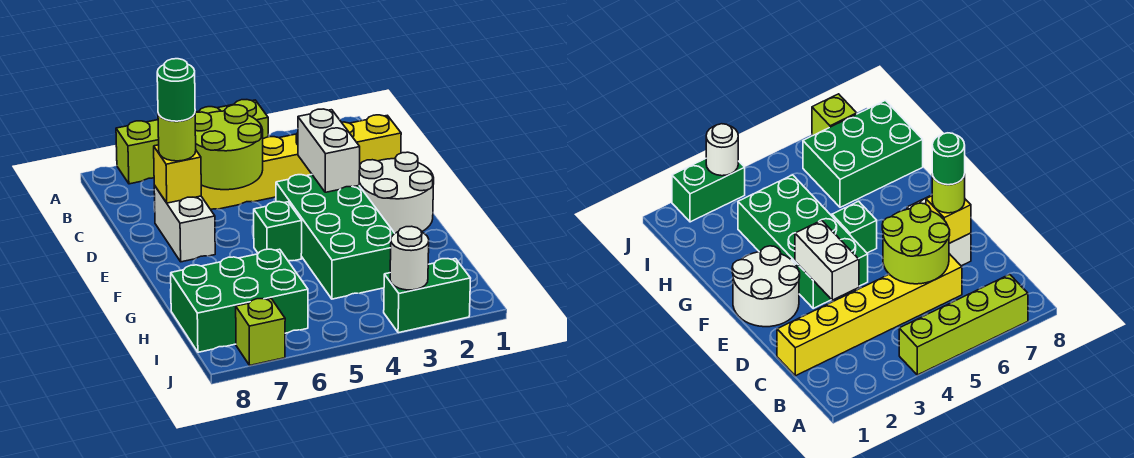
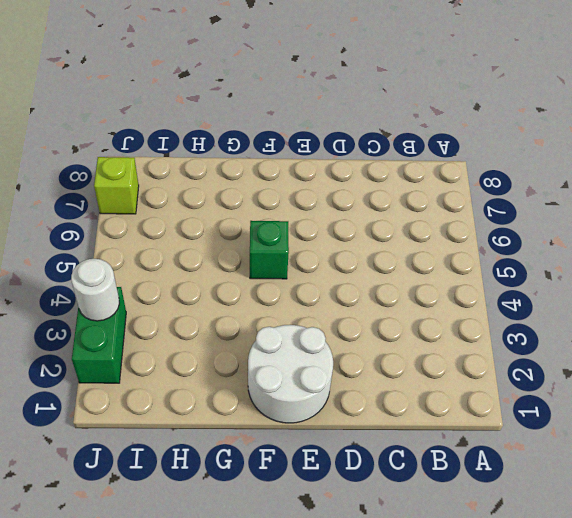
none -> lime 1x4 brick [116,100,268,184]
none -> yellow 1x6 brick [201,115,401,209]
none -> white 1x2 brick [154,185,215,262]

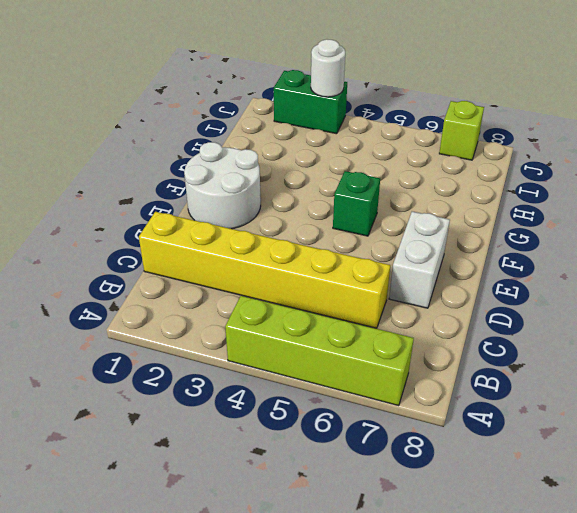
none -> green 2x4 brick [276,175,395,299]
none -> green 2x3 brick [171,249,308,352]
none -> lime 2x2 round brick [195,105,263,190]

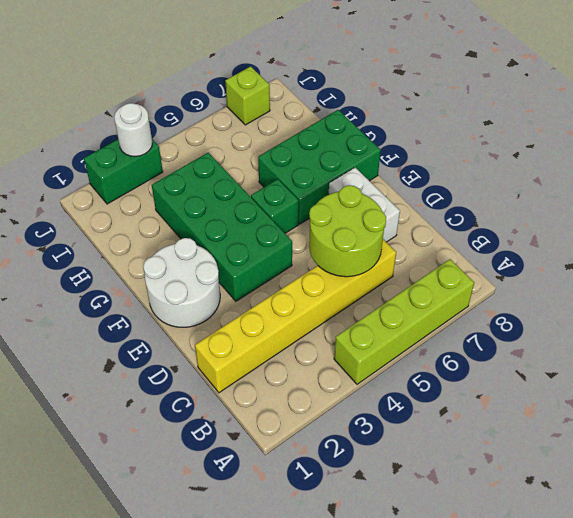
green 2x3 brick [258,110,381,224] -> green 2x3 brick moved to [171,249,308,352]
none -> white 1x2 brick [298,109,360,192]
none -> yellow 1x1 brick [154,145,201,203]
none -> lime 1x1 round brick [158,114,196,161]

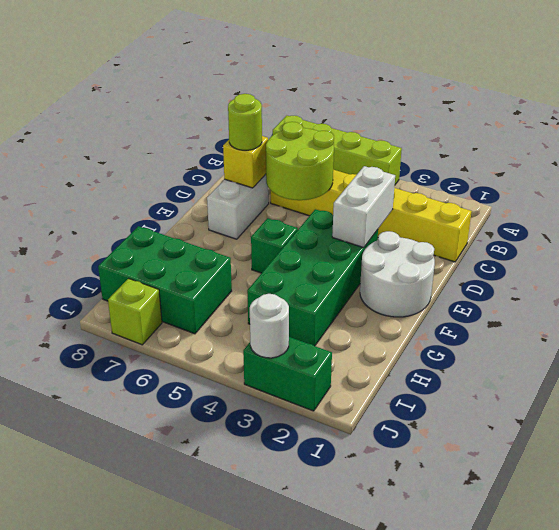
none -> green 1x1 round brick [157,59,195,121]

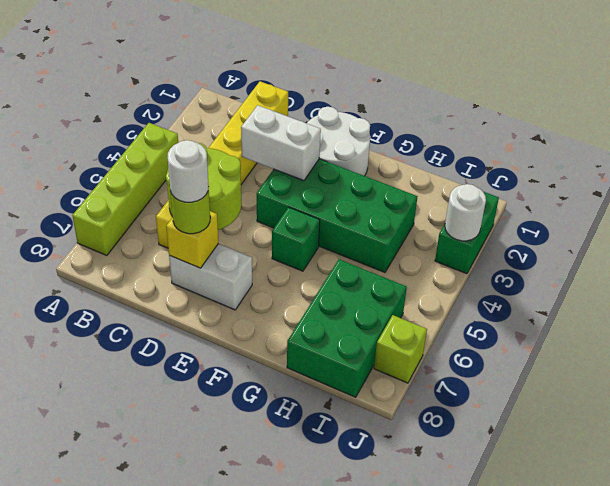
white 1x1 round brick [167,140,209,202] -> green 1x1 round brick [157,59,195,121]

